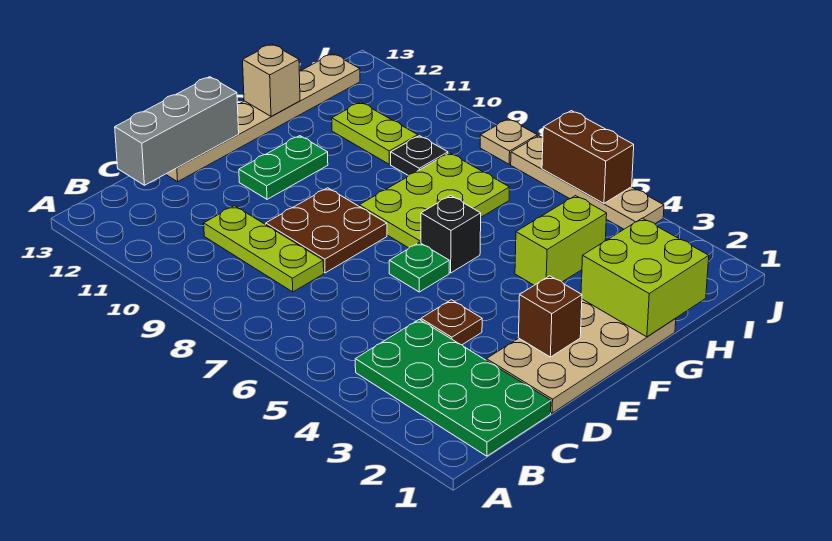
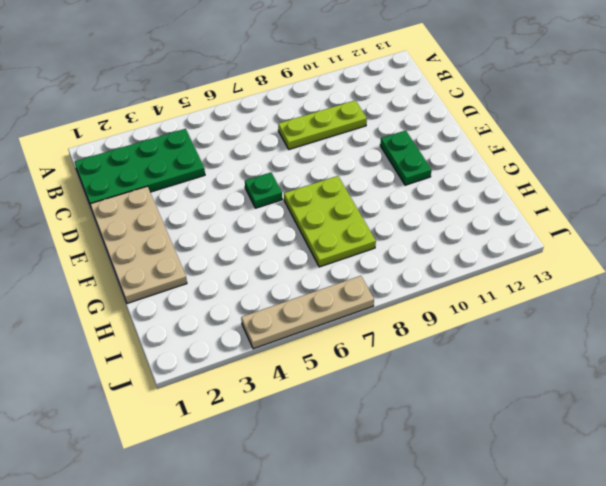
none -> brown 1x1 plate [421,300,482,345]
none -> brown 2x2 plate [266,188,387,273]
none -> tan 1x6 plate [166,54,360,182]

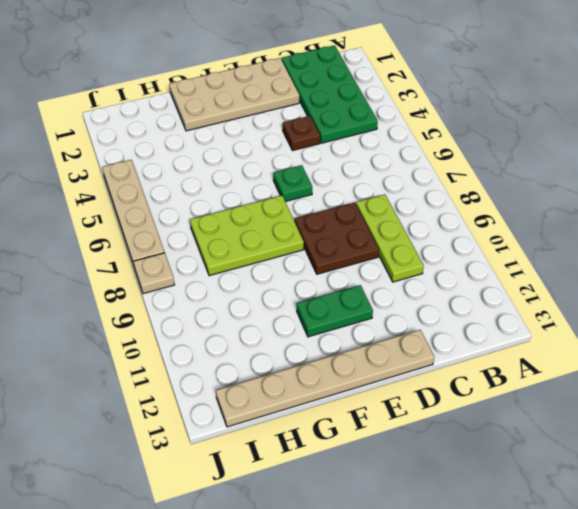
none -> black 1x1 brick [421,196,481,273]
none -> lime 1x2 brick [515,196,607,285]
none -> black 1x1 plate [391,136,448,176]

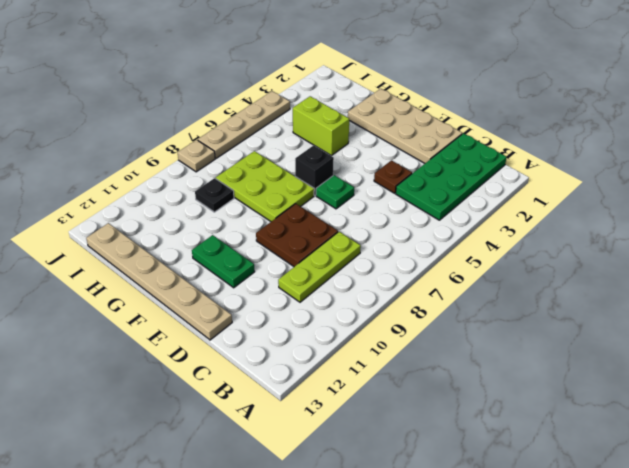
none -> lime 1x2 plate [332,102,418,164]
none -> grey 1x3 brick [115,77,239,185]
none -> brown 1x1 brick [518,276,582,357]

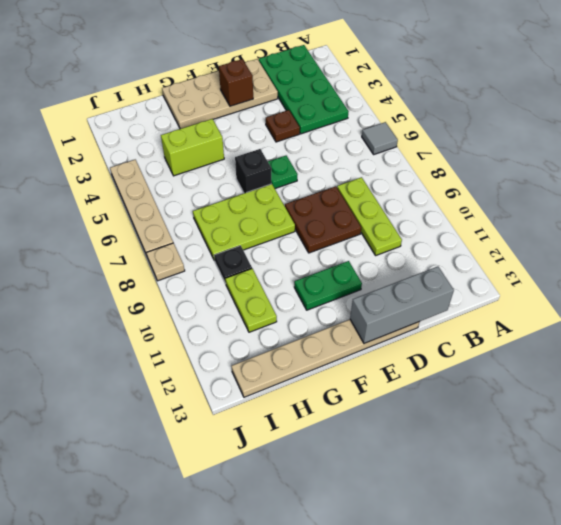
grey 1x1 tile [362,122,398,154] -> none
none -> lime 2x2 brick [581,218,709,337]
none -> tan 1x1 brick [243,44,300,117]
none -> brown 1x2 brick [542,111,634,204]

